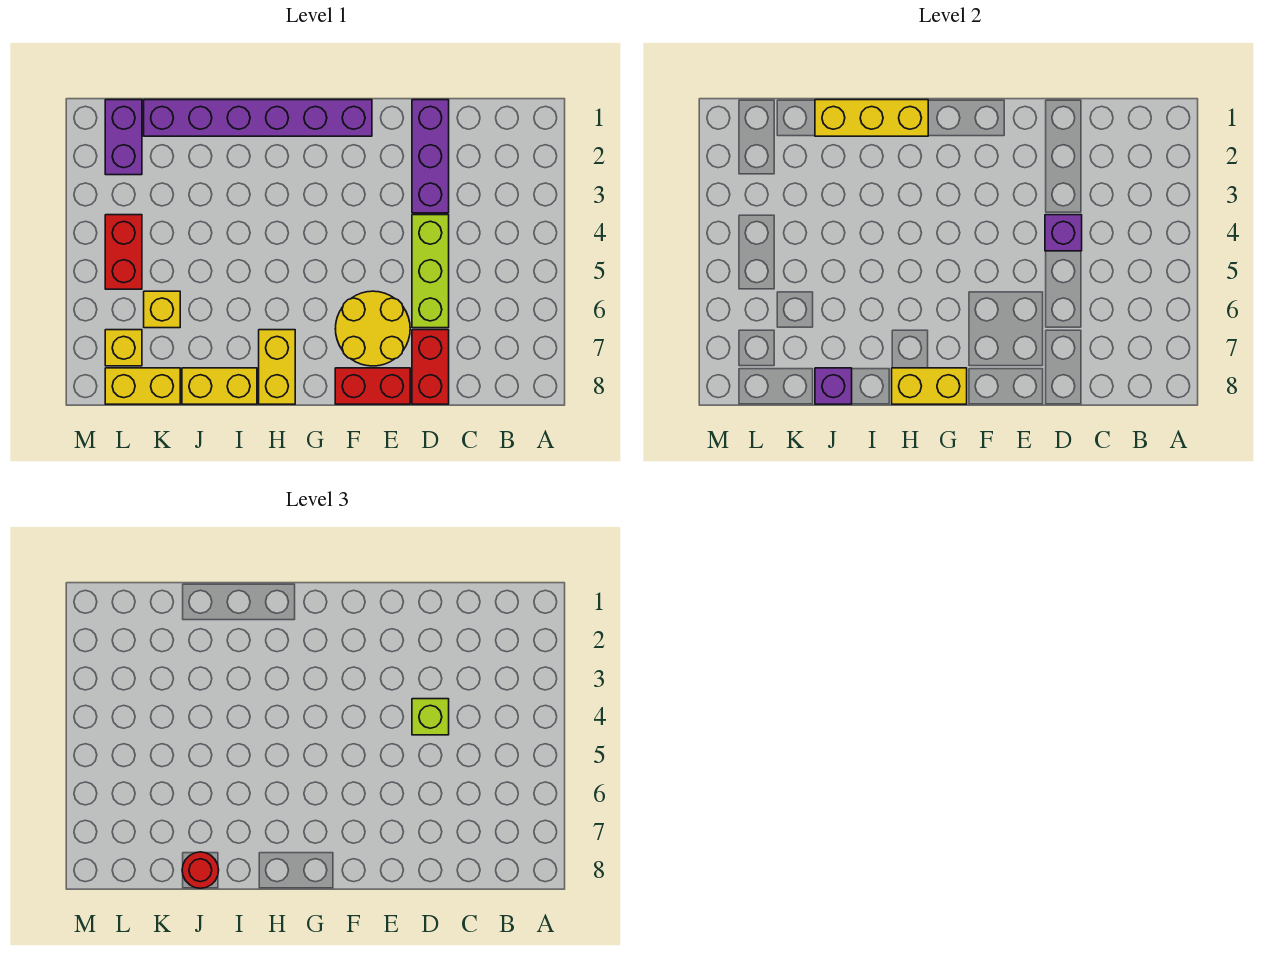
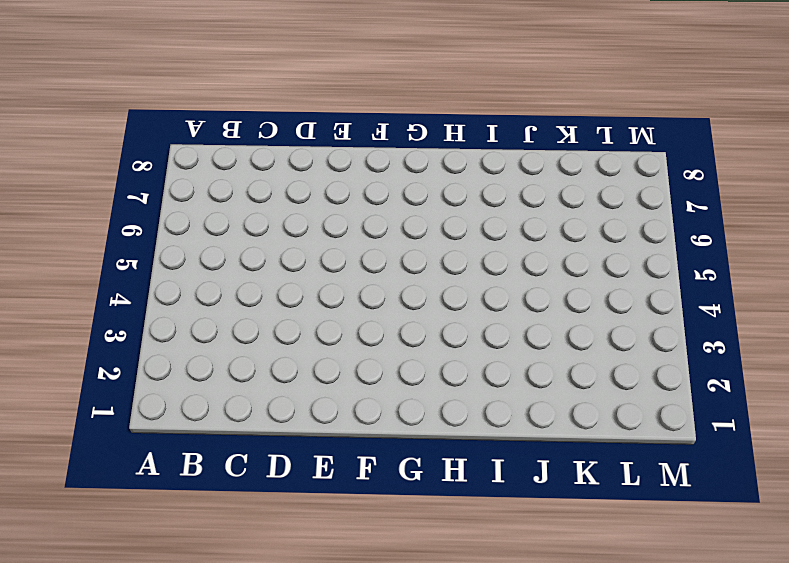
none -> purple 1x3 brick [412,100,449,213]
none -> lime 1x3 brick [412,215,449,328]
none -> red 1x2 brick [412,330,449,404]

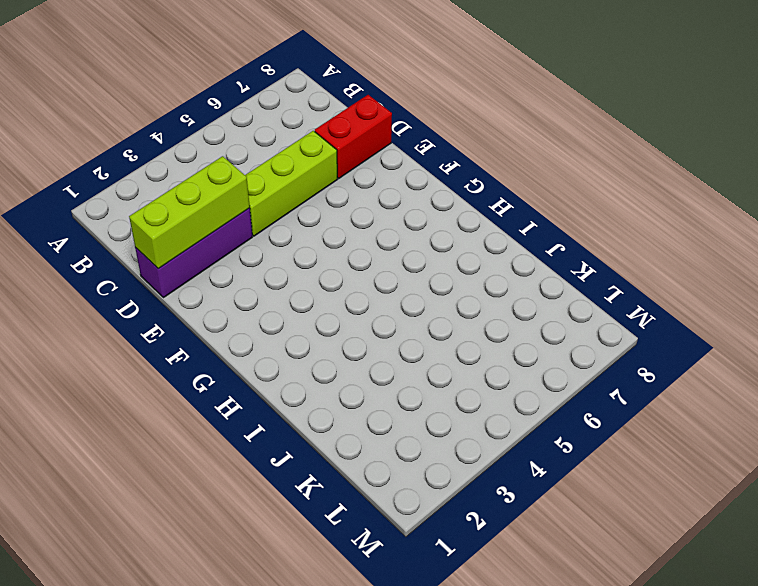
lime 1x3 brick [129,156,250,269] -> none
none -> yellow 2x2 round brick [335,291,410,366]
none -> red 1x2 brick [335,368,410,404]
none -> purple 1x6 brick [144,100,372,136]

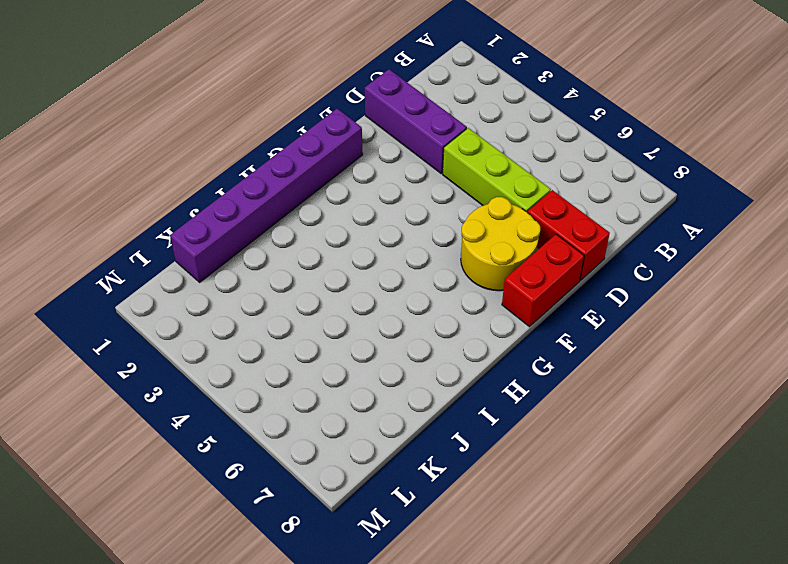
none -> yellow 1x2 brick [259,330,295,404]
none -> yellow 1x2 brick [182,368,257,404]
none -> yellow 1x1 brick [144,291,180,328]

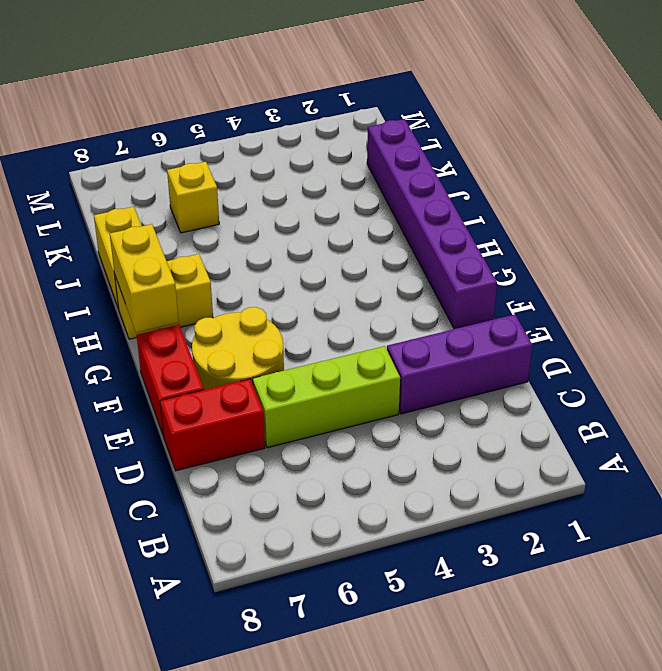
none -> yellow 1x2 brick [105,368,180,404]
none -> purple 1x2 brick [105,100,142,175]
none -> red 1x2 brick [105,215,142,289]

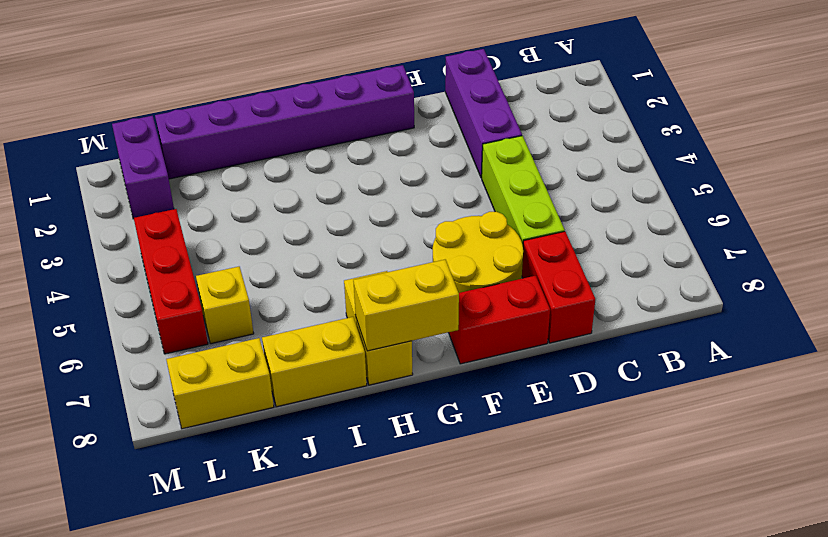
red 1x3 brick [134,209,208,354] -> red 1x2 brick [105,215,142,289]
none -> yellow 1x1 brick [105,330,142,366]
none -> purple 1x1 brick [1045,215,1082,251]
none -> yellow 1x3 brick [815,100,928,136]

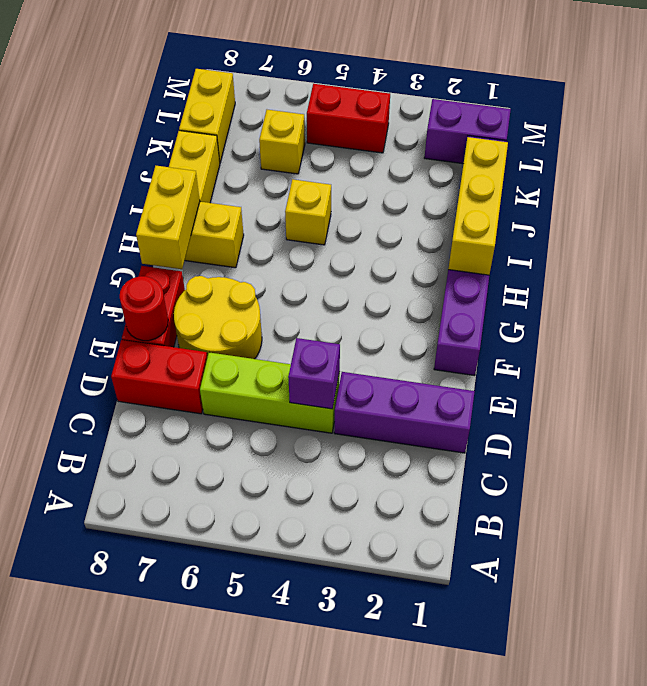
red 1x1 round brick [120,276,168,341] -> red 1x1 round brick moved to [182,852,219,888]
yellow 1x1 brick [285,179,331,245] -> yellow 1x1 brick moved to [105,330,142,366]
none -> purple 1x1 brick [815,368,852,404]
none -> lime 1x1 brick [412,699,449,735]

